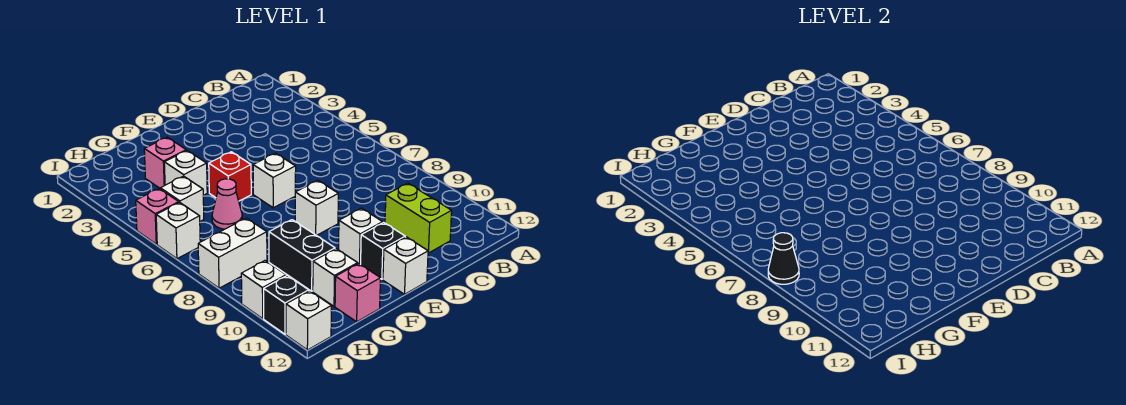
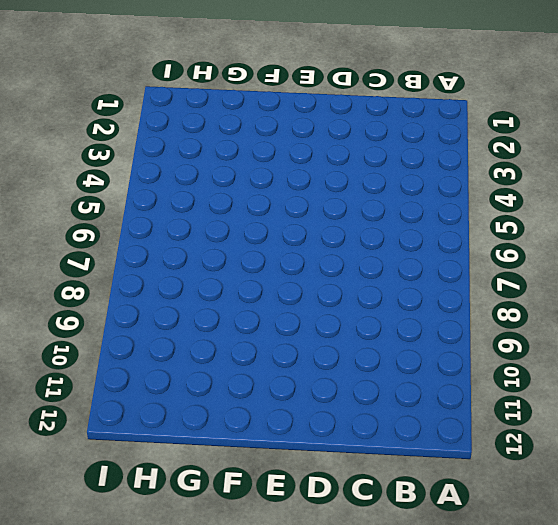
none -> lime 1x2 brick [385,183,452,253]
none -> white 1x1 brick [253,153,296,208]
none -> white 1x1 brick [295,180,338,236]

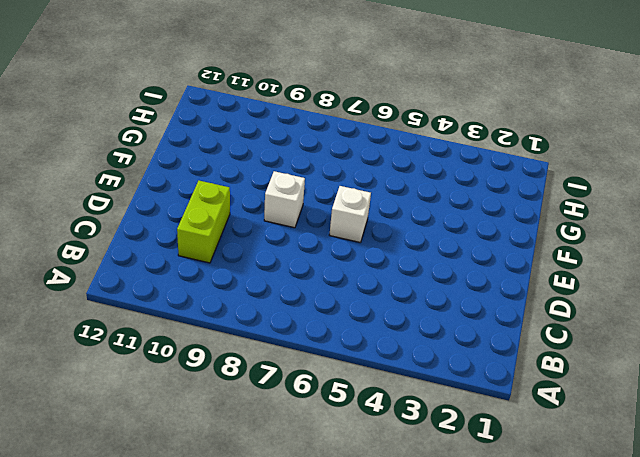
lime 1x2 brick [177,181,230,263] -> lime 1x2 brick turned to [385,183,452,253]
none -> white 1x1 brick [339,208,383,264]
none -> black 1x1 brick [361,222,405,279]
none -> white 1x1 brick [383,237,428,294]

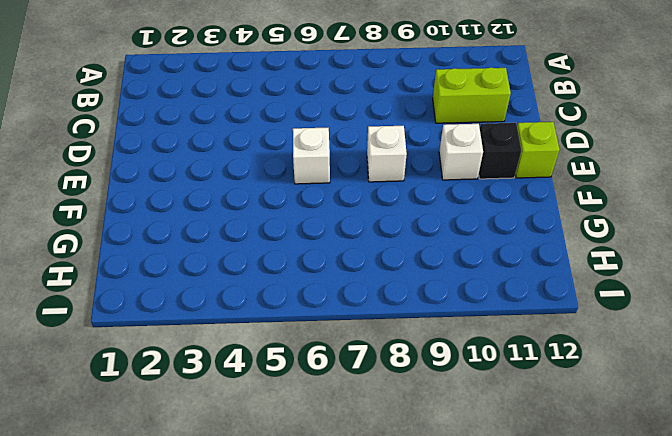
lime 1x1 brick [515,122,560,178] -> white 1x1 brick [383,237,428,294]
none -> red 1x1 brick [209,152,251,201]
none -> pink 1x1 brick [144,137,186,188]
none -> white 1x1 brick [164,151,207,195]

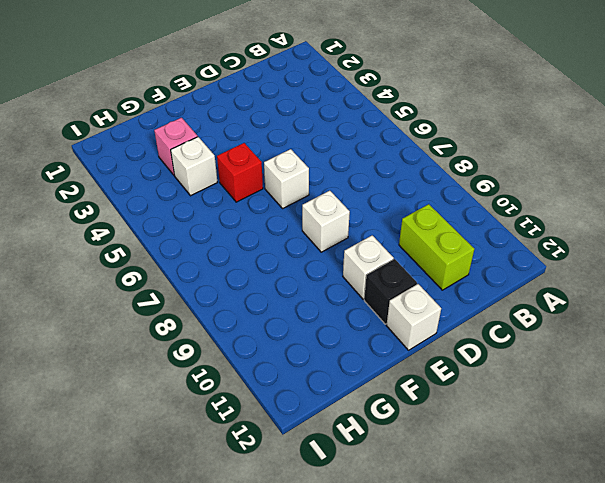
none -> pink 1x1 cone [212,179,242,229]
none -> black 1x2 brick [269,220,335,291]
none -> white 1x1 brick [313,249,358,306]

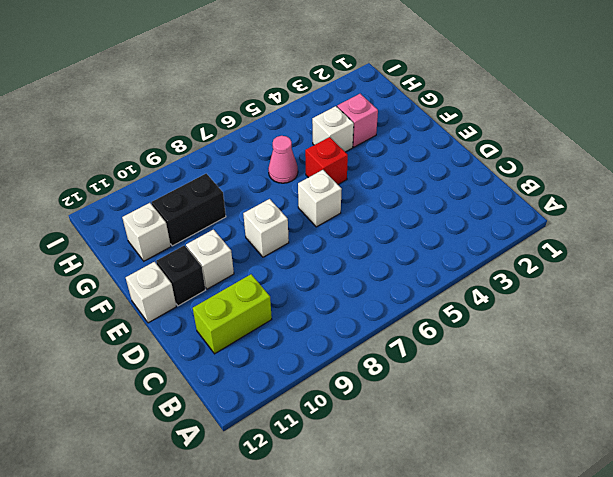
none -> pink 1x1 brick [335,263,380,322]
none -> white 1x1 brick [160,176,204,221]
none -> white 1x2 brick [198,218,267,288]

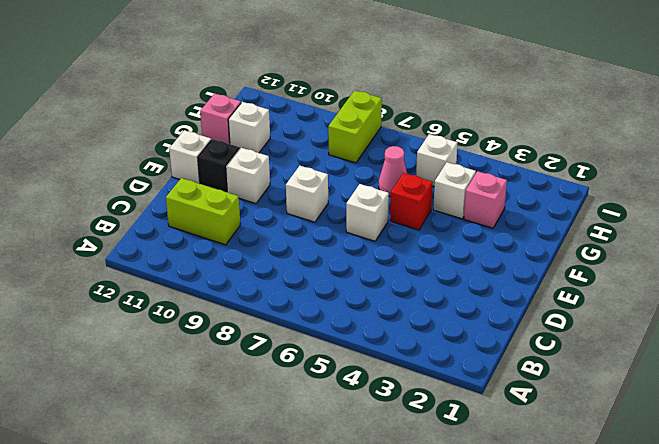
lime 1x2 brick [328,90,382,163] -> white 1x2 brick [198,218,267,288]
none -> black 1x2 brick [269,220,335,291]
none -> pink 1x1 brick [136,189,179,244]
none -> white 1x1 brick [156,202,200,259]

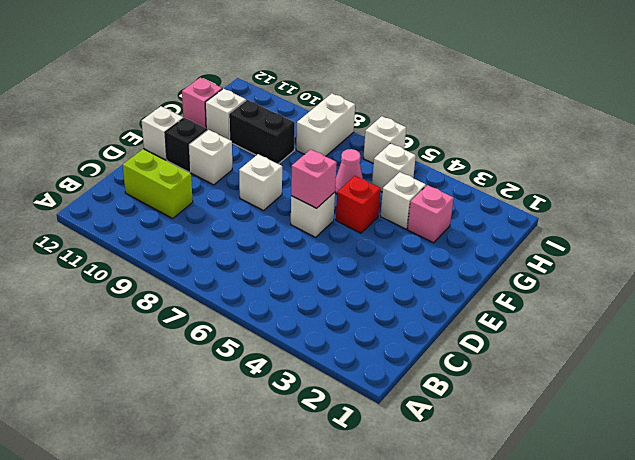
pink 1x1 brick [291,149,337,208] -> pink 1x1 brick moved to [136,189,179,244]
none -> white 1x1 brick [241,261,286,319]
none -> black 1x1 brick [264,276,309,334]
none -> white 1x1 brick [286,291,331,350]

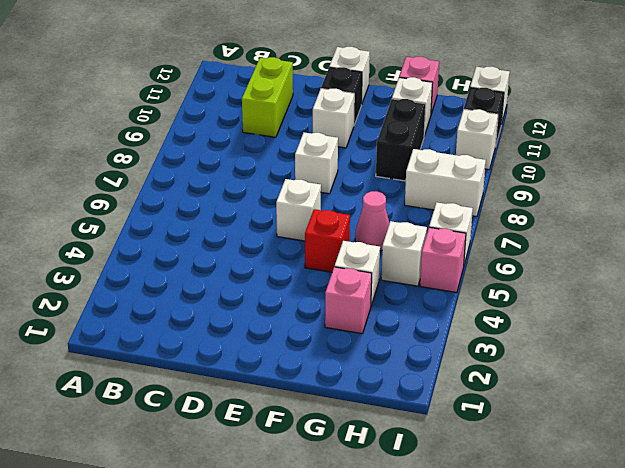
none -> black 1x1 cone [768,233,799,284]

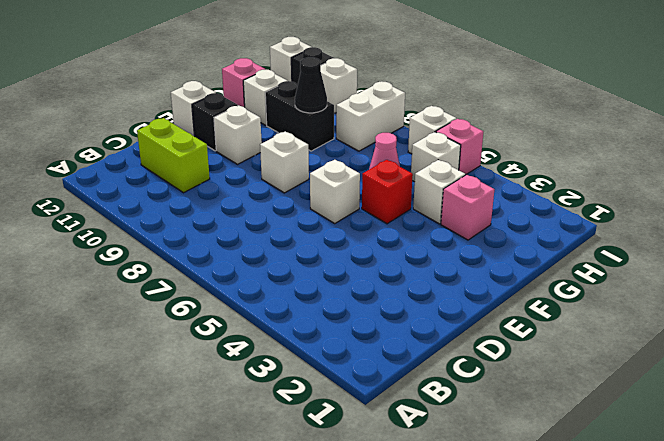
black 1x1 cone [295,57,327,113] -> black 1x1 cone moved to [768,233,799,284]

